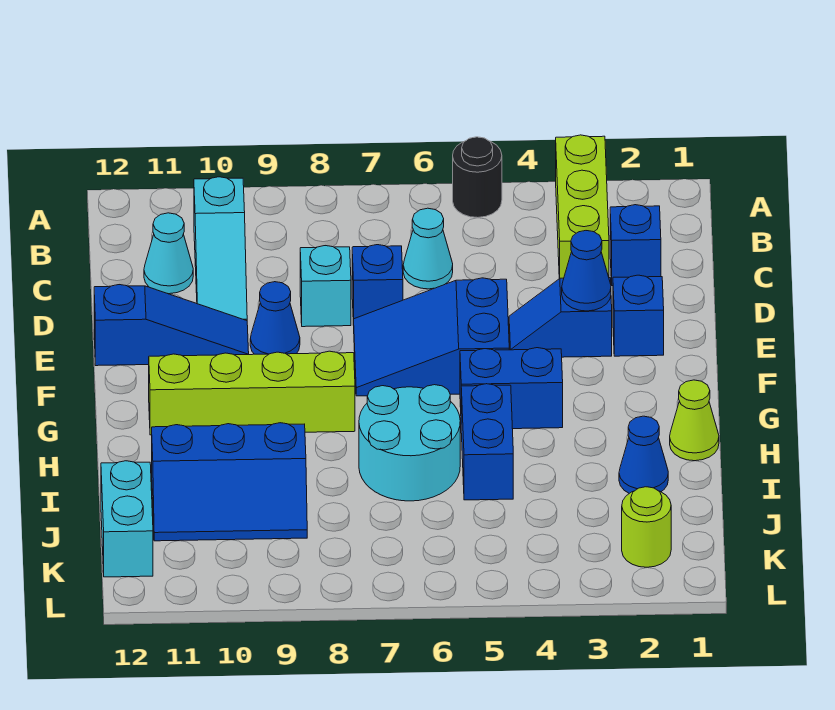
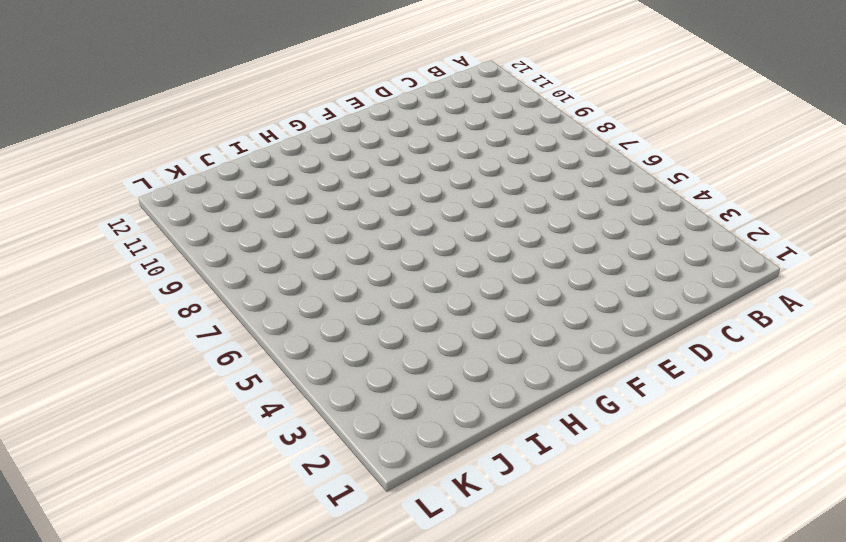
none -> lime 1x3 brick [556,135,609,278]
none -> black 1x1 round brick [453,137,502,218]
none -> cyan 1x3 slope [194,177,247,321]

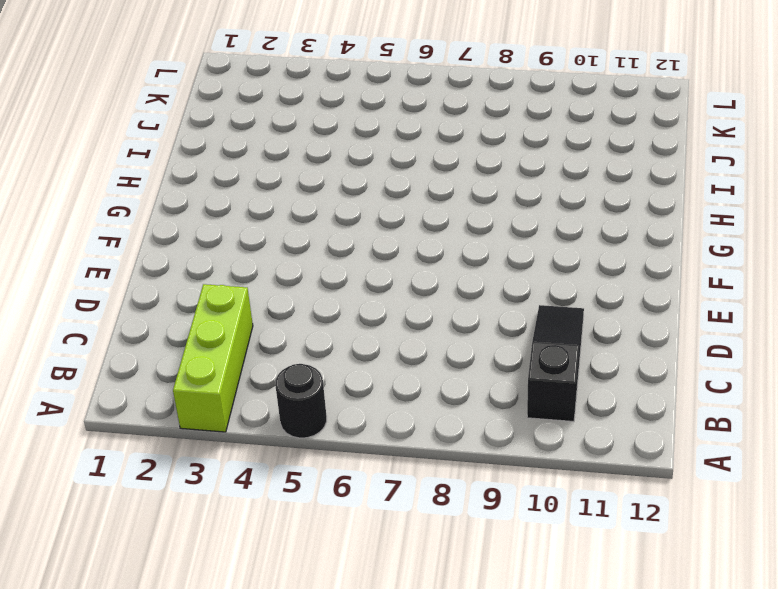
black 1x3 slope [527,305,584,422] -> cyan 1x3 slope [194,177,247,321]
none -> blue 1x1 brick [610,205,661,286]
none -> cyan 1x1 cone [403,208,453,289]
none -> cyan 1x1 cone [144,213,193,294]

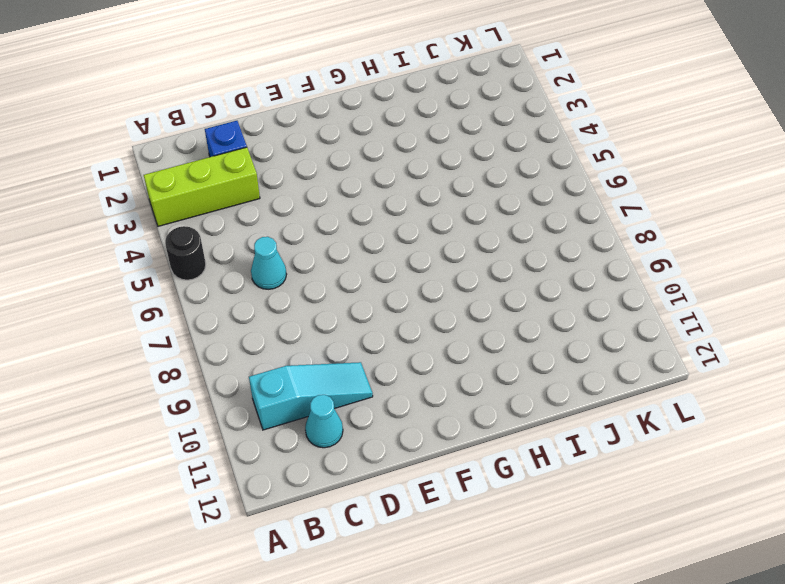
none -> blue 1x1 brick [352,245,403,325]
none -> cyan 1x1 brick [300,246,351,327]
none -> blue 1x1 brick [613,275,664,356]

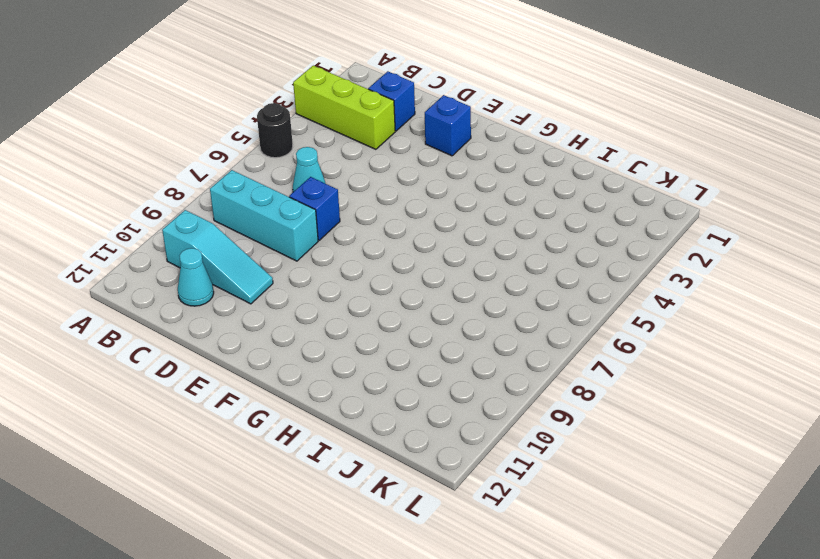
cyan 1x3 brick [210,170,318,261] -> cyan 1x1 brick [300,246,351,327]
none -> blue 1x2 slope [509,278,612,357]
none -> blue 2x3 slope [354,278,509,396]
none -> blue 1x1 cone [250,282,300,354]

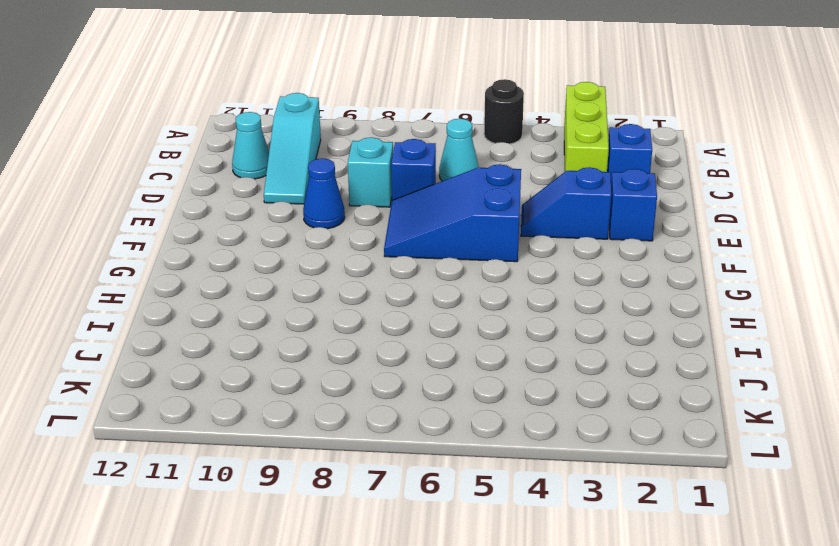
none -> blue 1x3 slope [94,285,249,366]
none -> blue 1x2 brick [460,348,563,429]
none -> lime 1x4 brick [149,351,355,435]

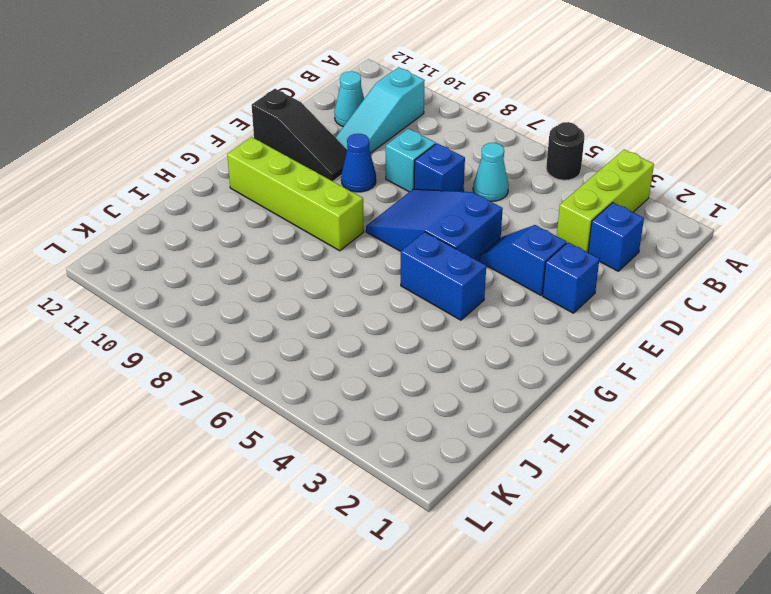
black 1x3 slope [252,89,347,181] -> blue 1x3 slope [94,285,249,366]
none -> lime 1x1 cone [670,380,719,461]
none -> blue 1x2 brick [461,384,513,500]
none -> cyan 2x2 round brick [359,385,460,501]

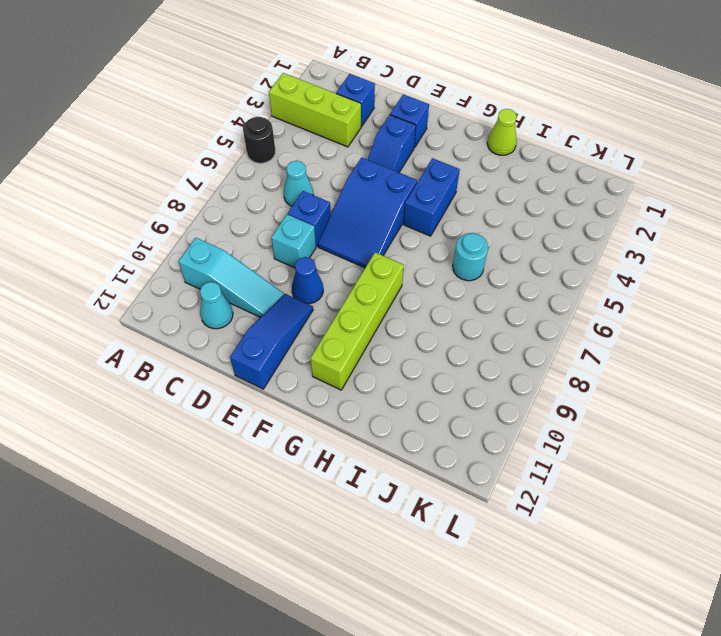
cyan 1x1 round brick [453,233,488,281] -> cyan 2x2 round brick [359,385,460,501]
none -> blue 1x2 brick [461,384,513,500]
none -> blue 1x1 cone [619,416,668,493]
none -> blue 2x3 slope [152,423,307,541]

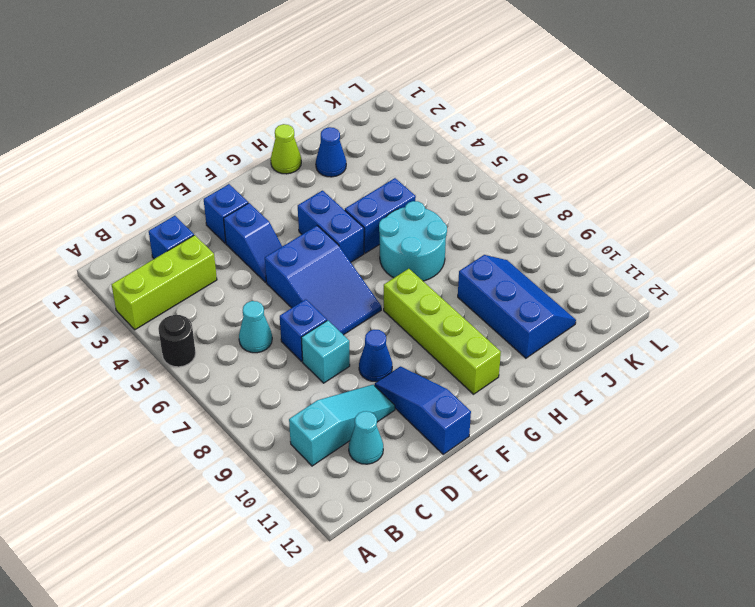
none -> cyan 1x2 brick [101,461,153,577]
none -> lime 1x1 round brick [622,487,671,567]
none -> blue 1x1 cone [562,231,611,311]

